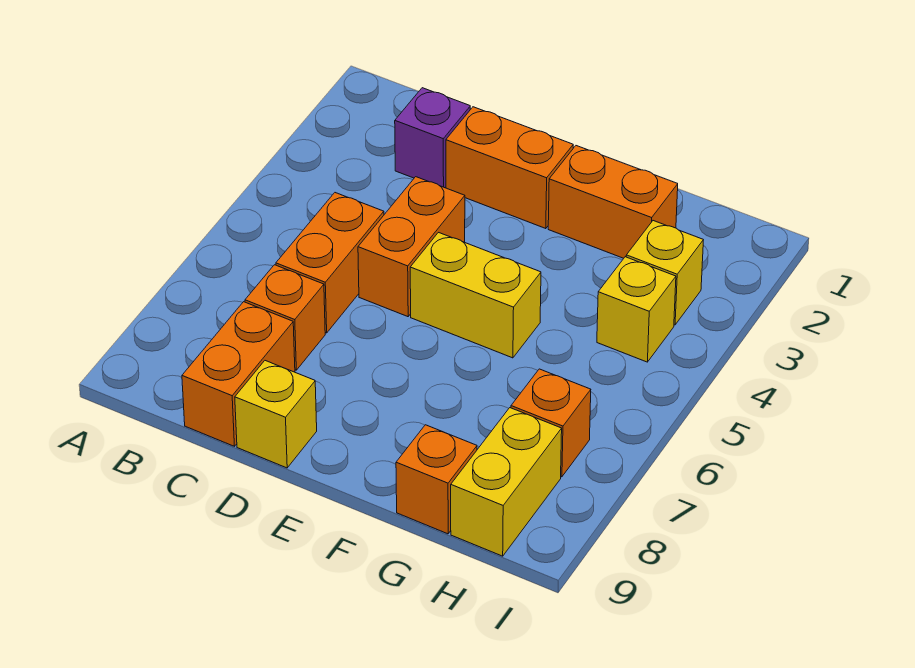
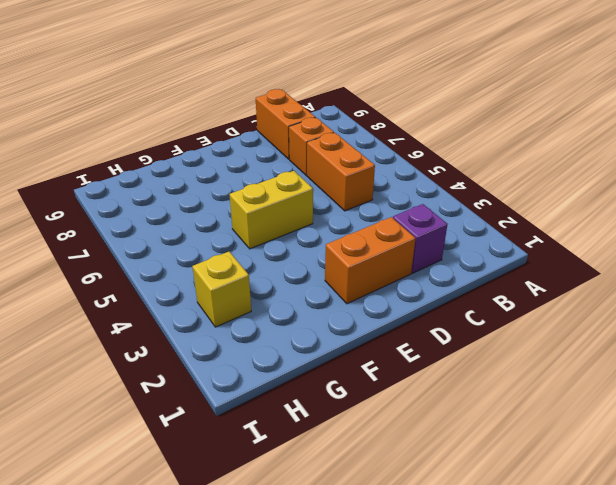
none -> orange 1x2 brick [358,177,465,317]
none -> yellow 1x1 brick [235,361,317,468]
none -> orange 1x2 brick [548,146,678,258]

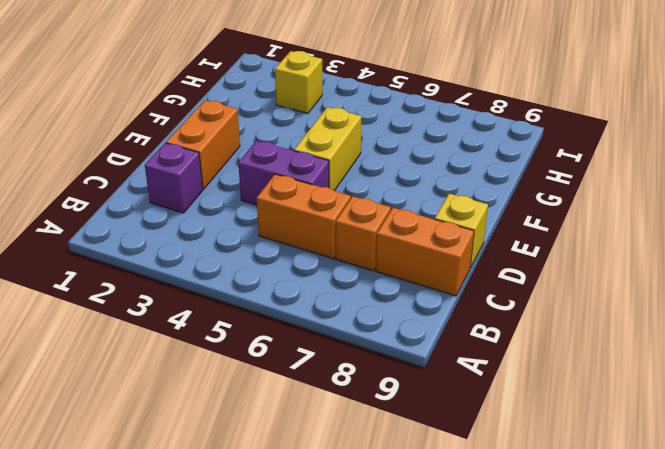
purple 1x2 brick [238,141,329,205] -> orange 1x2 brick [358,177,465,317]
none -> orange 1x2 brick [548,146,678,258]
none -> orange 1x1 brick [396,425,477,534]
none -> yellow 1x1 brick [597,257,676,362]

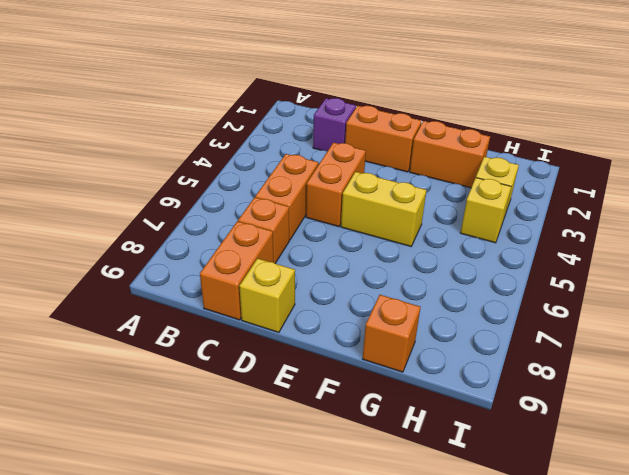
none -> orange 1x1 brick [511,369,591,477]
none -> yellow 1x2 brick [451,408,562,556]

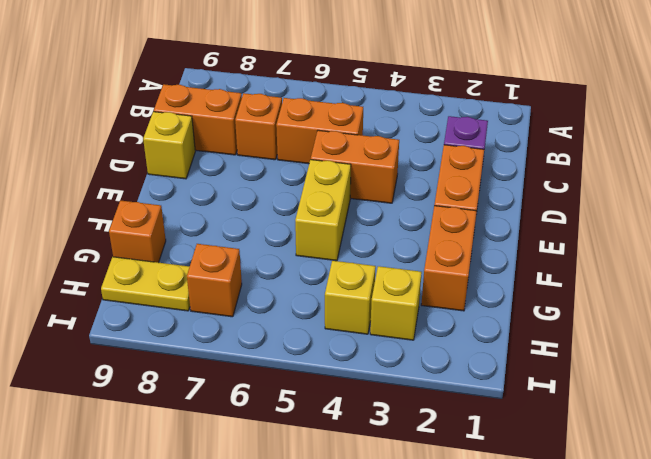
yellow 1x2 plate [101,257,190,311] -> yellow 1x2 brick [451,408,562,556]

